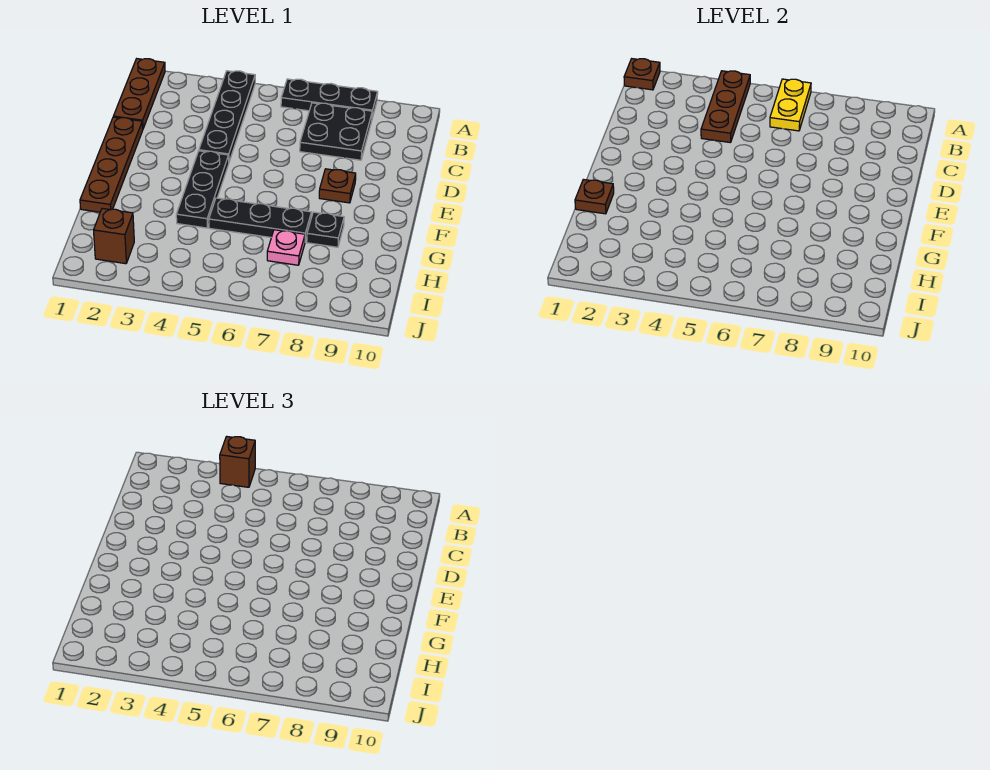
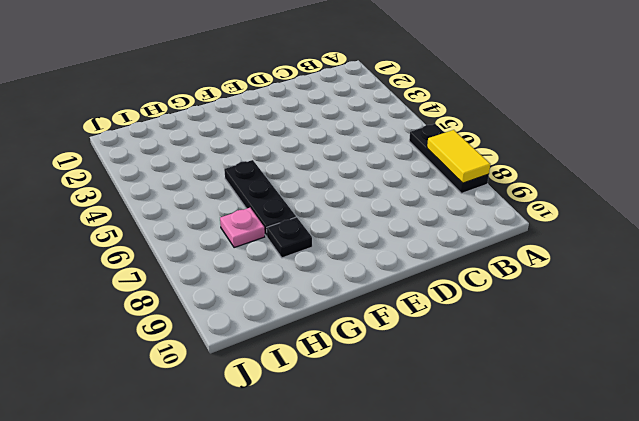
yellow 1x2 tile [427,130,490,183] -> none
none -> brown 1x3 plate [113,59,165,128]
none -> black 1x4 plate [199,71,255,162]
none -> black 2x2 plate [300,103,372,160]

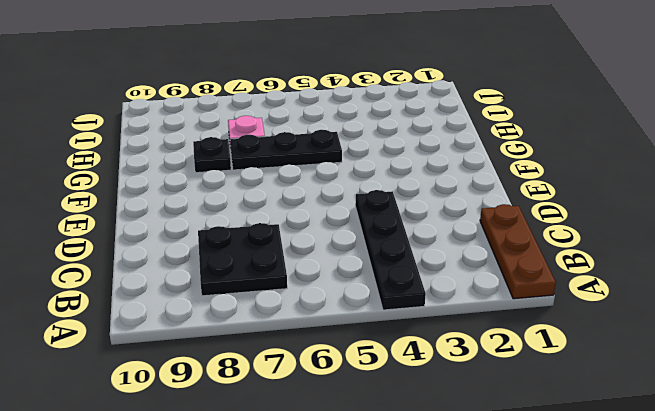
none -> black 1x3 plate [281,79,378,118]
none -> brown 1x4 plate [80,117,143,212]
none -> black 1x3 plate [176,151,229,228]

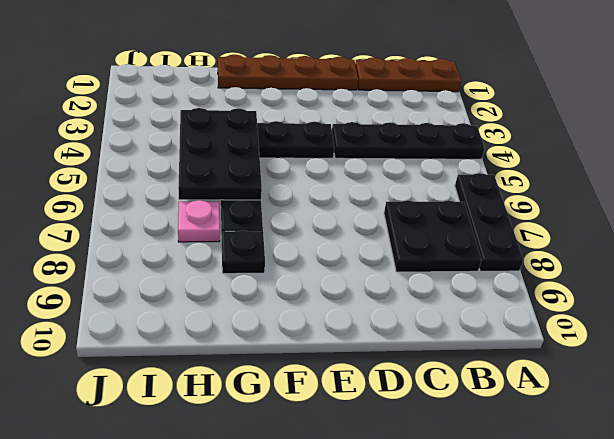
black 2x3 plate [178,108,262,200] -> none
none -> brown 1x1 plate [319,169,356,203]
none -> brown 1x1 brick [94,208,134,264]
none -> brown 1x1 plate [624,59,660,90]

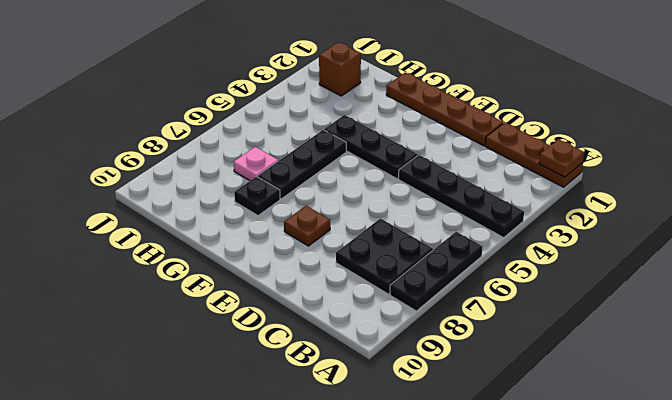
none -> brown 1x3 plate [701,71,750,143]
none -> yellow 1x2 plate [770,79,811,131]
none -> brown 1x1 plate [575,179,614,214]

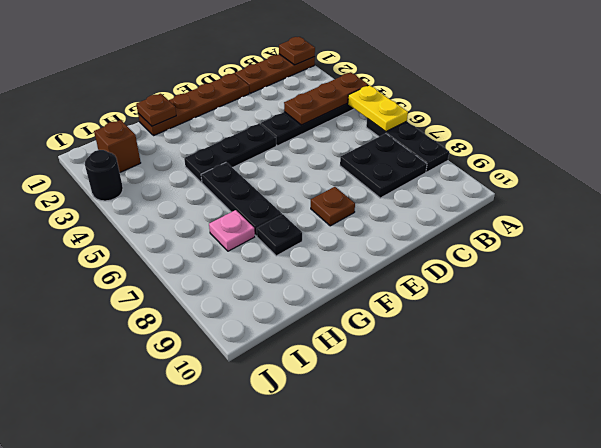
yellow 1x2 plate [348,85,408,132] -> yellow 1x2 plate turned to [770,79,811,131]
black 1x1 round brick [85,150,123,201] -> none
none -> brown 1x1 brick [220,436,255,487]

